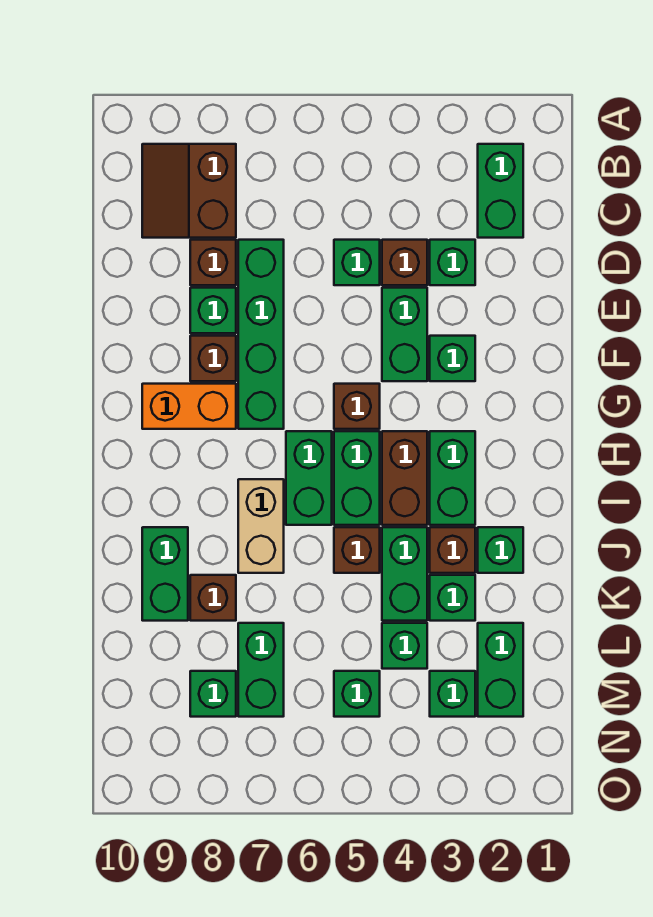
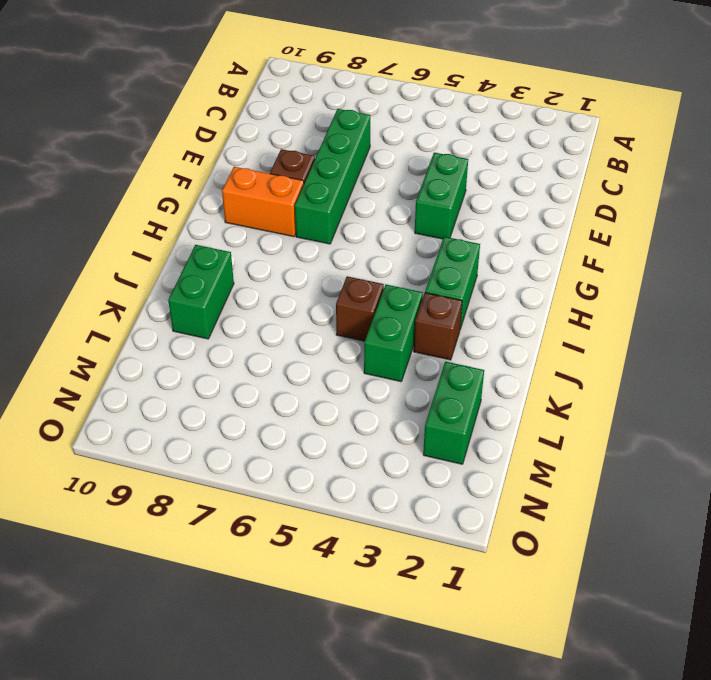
none -> green 1x2 brick [478,144,523,238]
none -> brown 2x2 slope [142,144,236,238]
none -> green 1x1 brick [430,240,475,285]
none -> brown 1x1 brick [382,240,427,285]

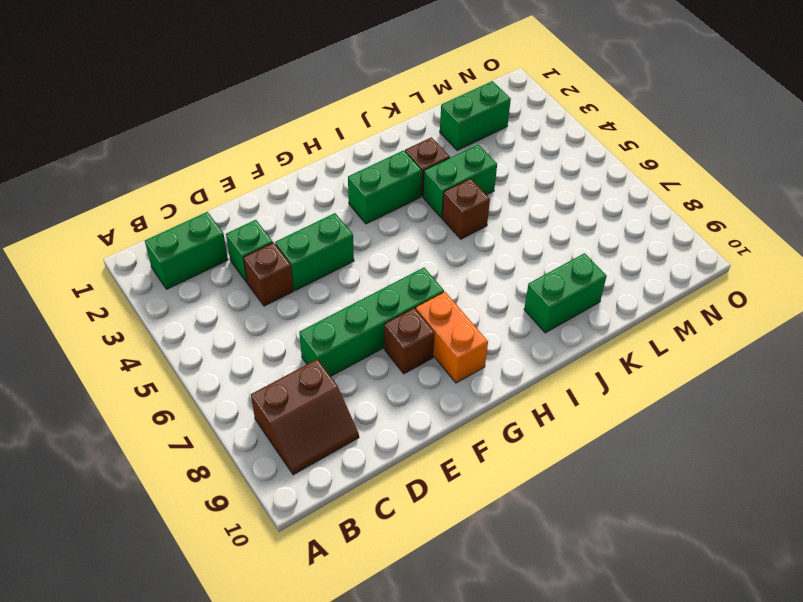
none -> green 1x1 brick [334,240,380,285]
none -> brown 1x1 brick [190,240,236,285]
none -> green 1x1 brick [190,288,236,333]
none -> green 1x1 brick [430,336,475,381]

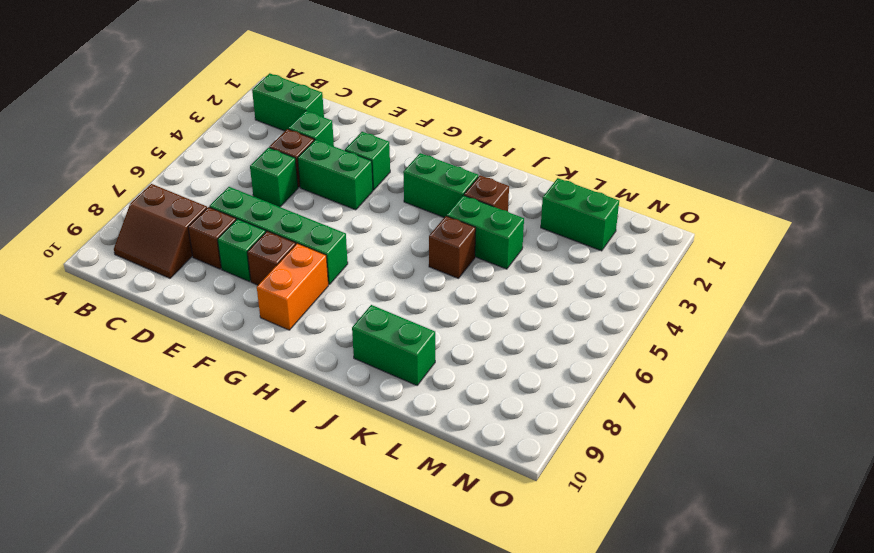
none -> brown 1x1 brick [334,384,380,429]
none -> brown 1x2 brick [382,431,427,525]
none -> green 1x2 brick [334,431,380,525]
none -> green 1x2 brick [286,431,332,525]

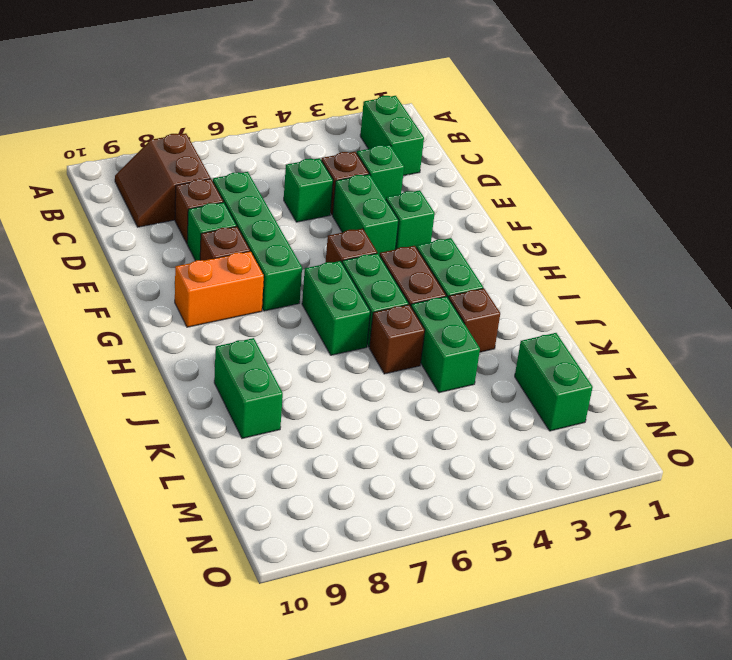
none -> tan 1x2 brick [238,479,284,573]
none -> green 1x1 brick [478,527,523,573]
none -> green 1x1 brick [430,575,475,621]
none -> brown 1x1 brick [190,575,236,621]

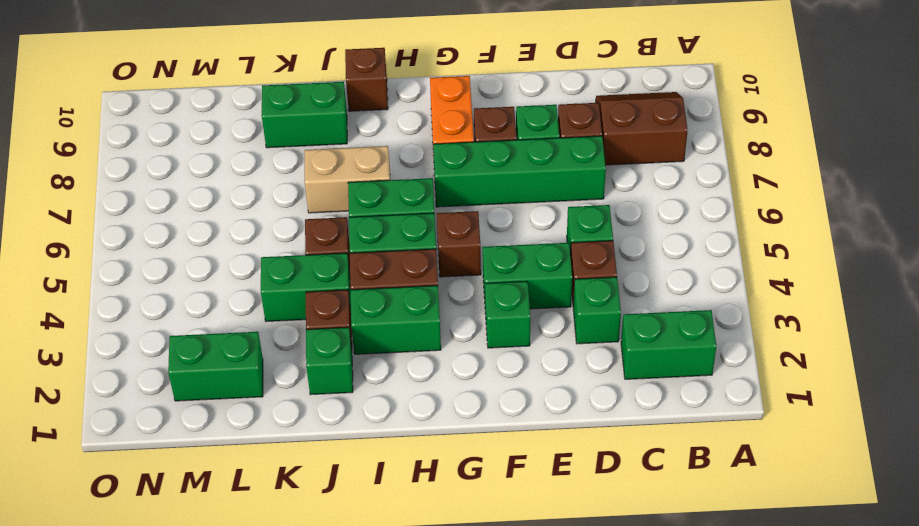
brown 1x1 brick [345,48,388,111] -> brown 1x1 brick moved to [190,575,236,621]
none -> green 1x1 brick [430,575,475,621]
none -> green 1x1 brick [382,623,427,669]
none -> green 1x2 brick [238,623,284,717]
none -> green 1x1 brick [430,671,475,717]

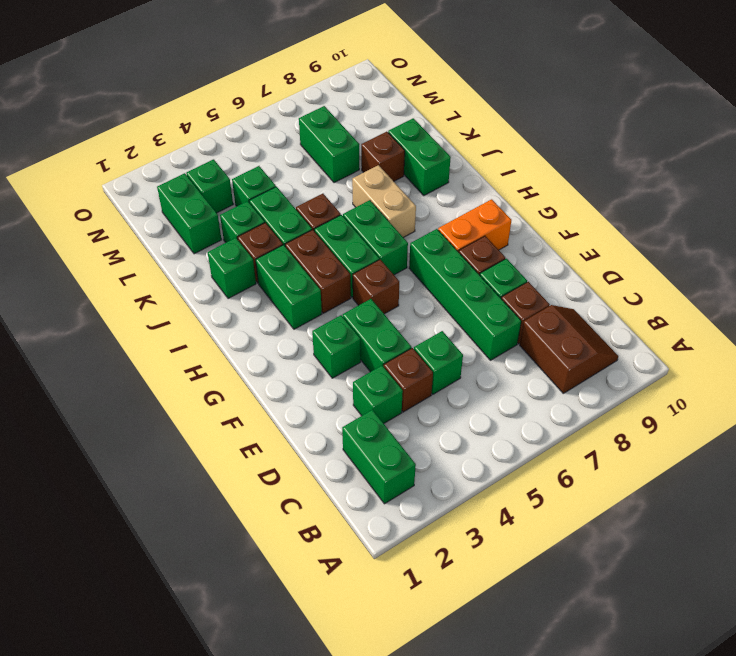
none -> green 1x1 brick [334,671,380,717]
none -> green 1x1 brick [190,671,236,717]

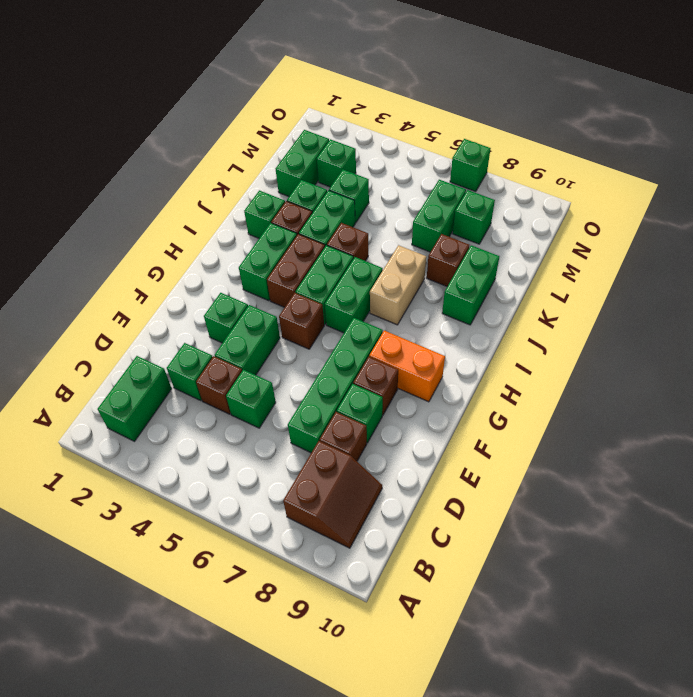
green 1x1 brick [450,139,491,192] -> green 1x1 brick moved to [334,671,380,717]

